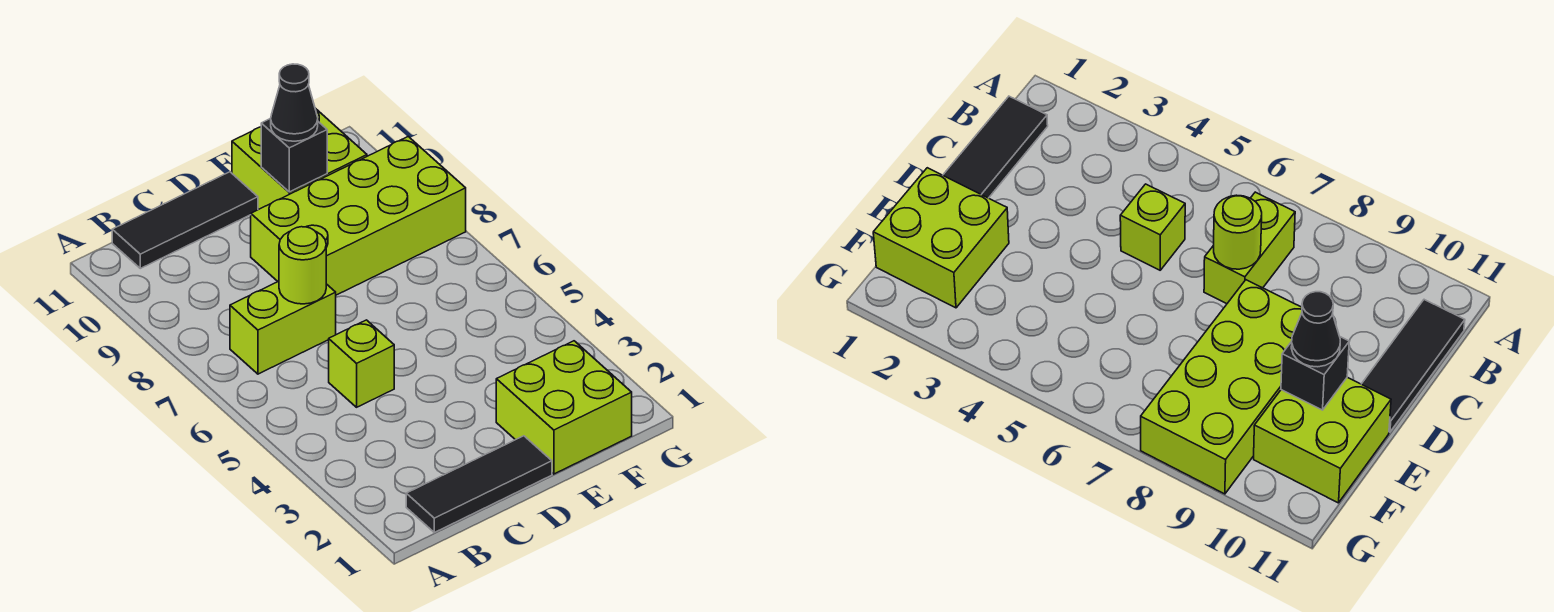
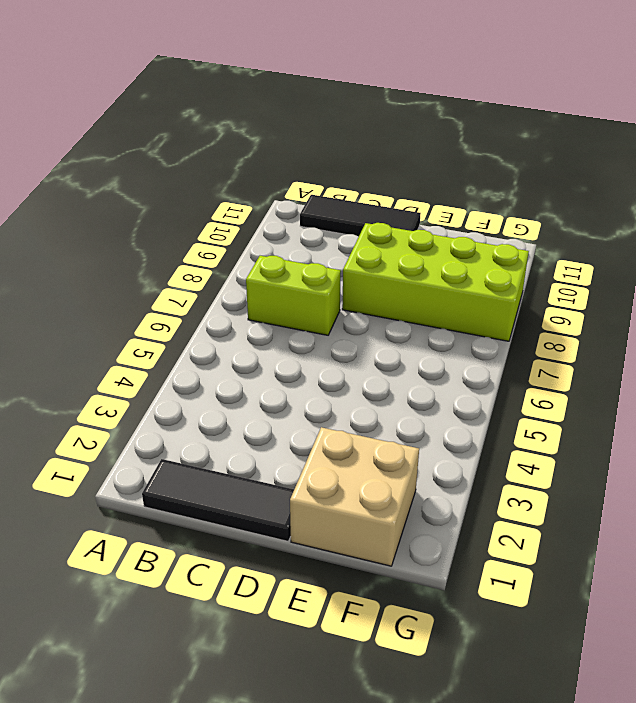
tan 2x2 brick [290,427,419,566] -> lime 2x2 brick [496,341,632,474]
none -> lime 1x1 brick [329,320,394,407]
none -> lime 2x2 brick [232,108,367,209]

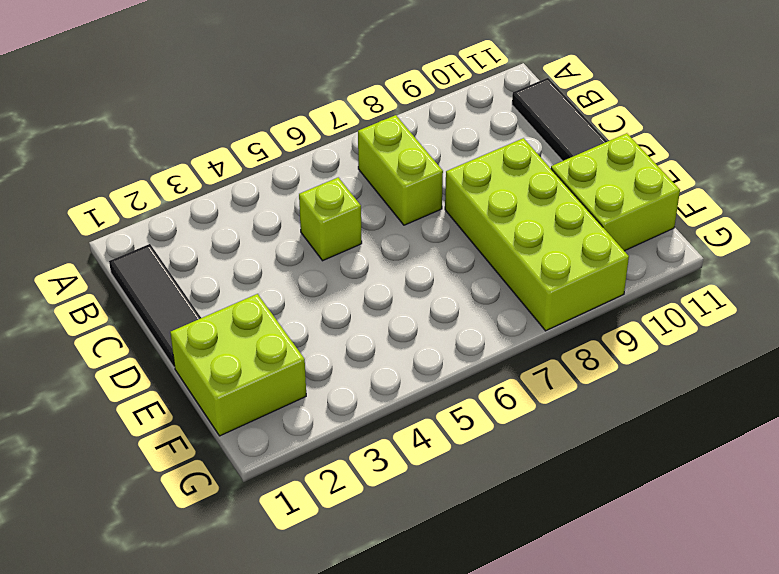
none -> lime 1x1 round brick [279,227,326,304]
none -> black 1x1 brick [261,118,327,192]

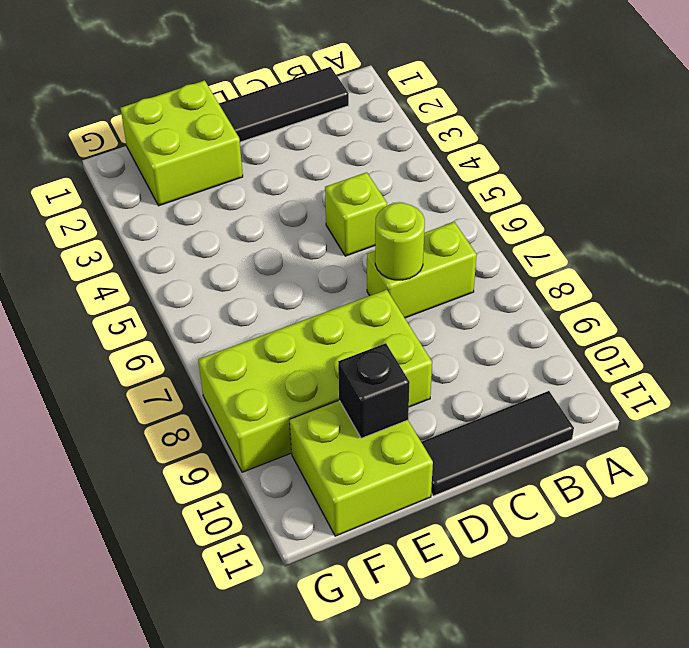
none -> black 1x1 cone [271,64,318,141]

